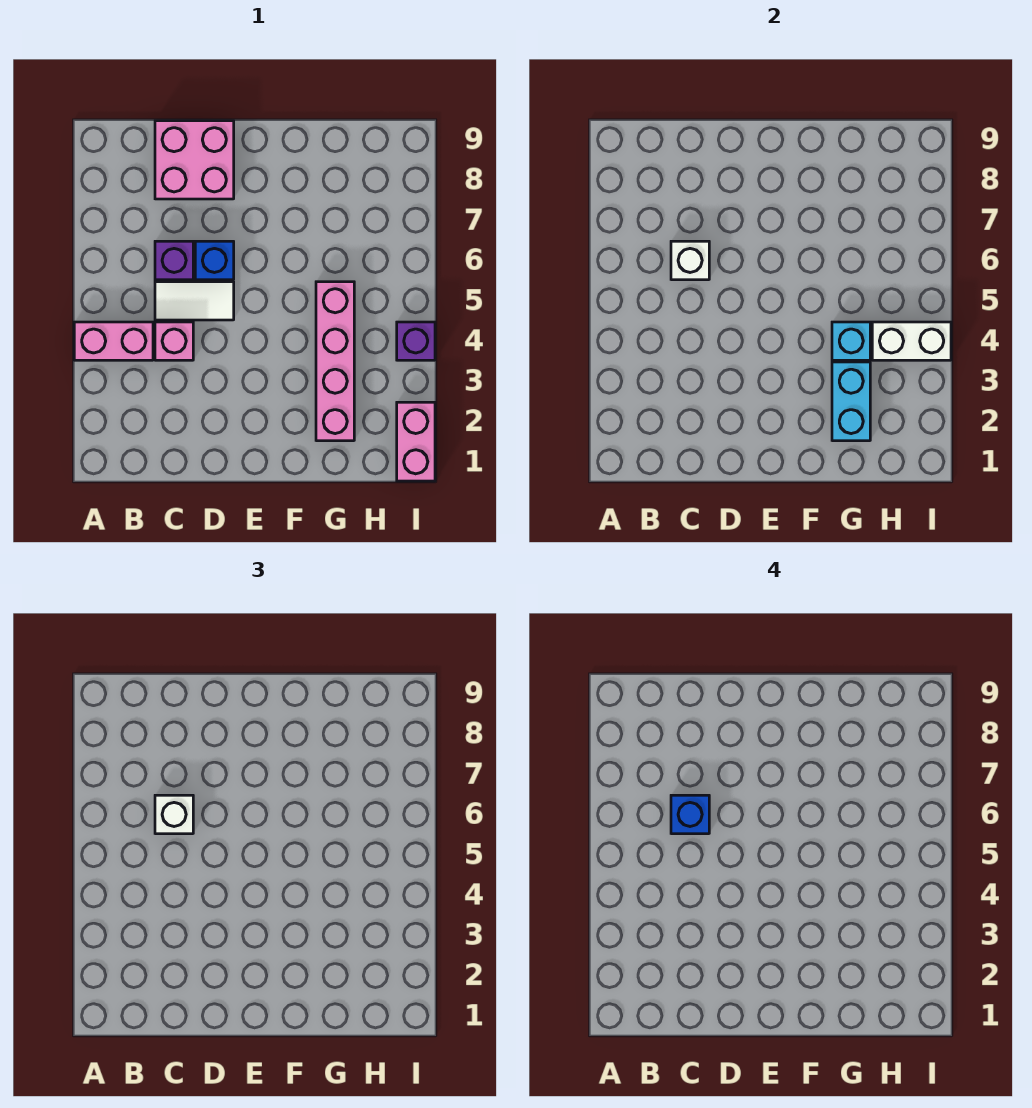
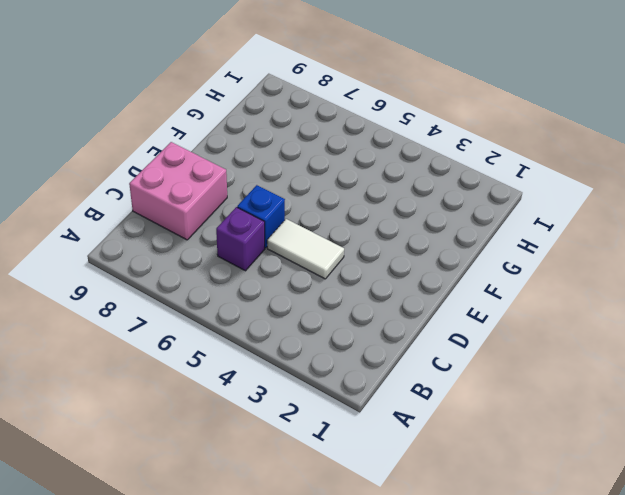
white 1x2 tile [267,219,344,279] -> white 1x2 tile turned to [155,282,234,320]
none -> pink 1x2 brick [74,322,153,360]
none -> pink 1x1 brick [155,322,193,360]
none -> pink 1x4 brick [316,282,354,441]

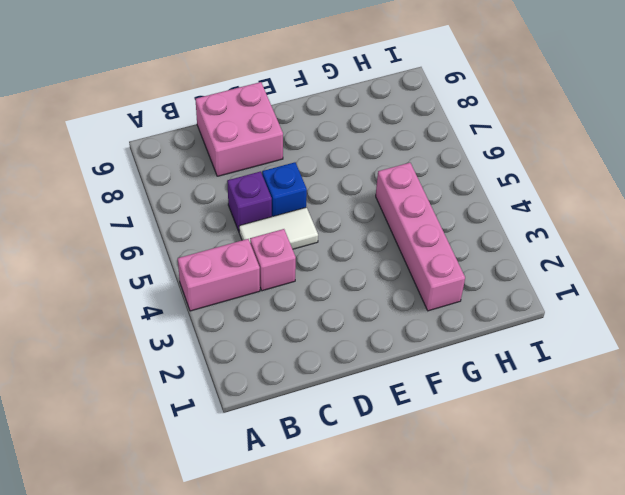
none -> pink 1x2 brick [397,402,435,481]
none -> purple 1x1 brick [397,322,435,360]
none -> white 1x1 brick [671,241,709,280]

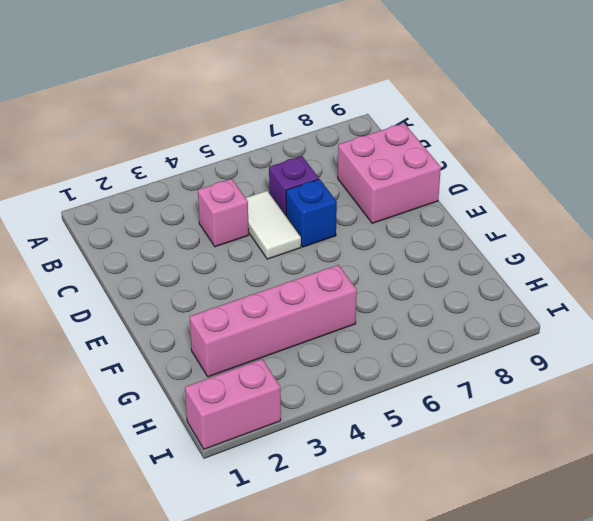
none -> pink 1x2 brick [74,322,153,360]
none -> purple 1x1 brick [397,322,435,360]
none -> white 1x1 brick [671,241,709,280]

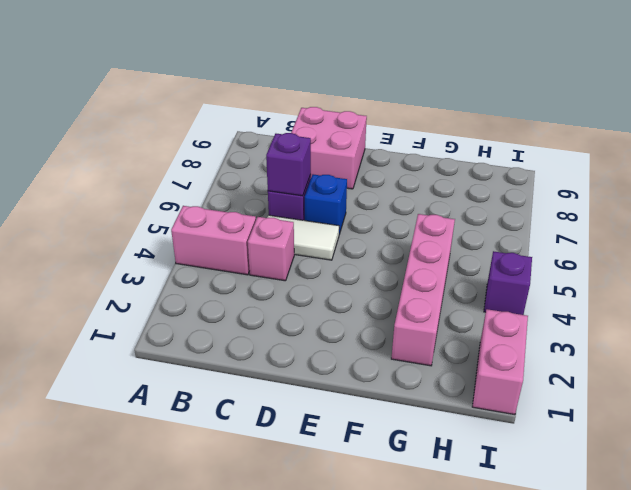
purple 1x1 brick [266,133,311,196] -> white 1x1 brick [671,241,709,280]
none -> cyan 1x2 brick [832,362,870,441]
none -> cyan 1x1 brick [832,322,870,360]
none -> white 1x2 brick [872,322,951,360]

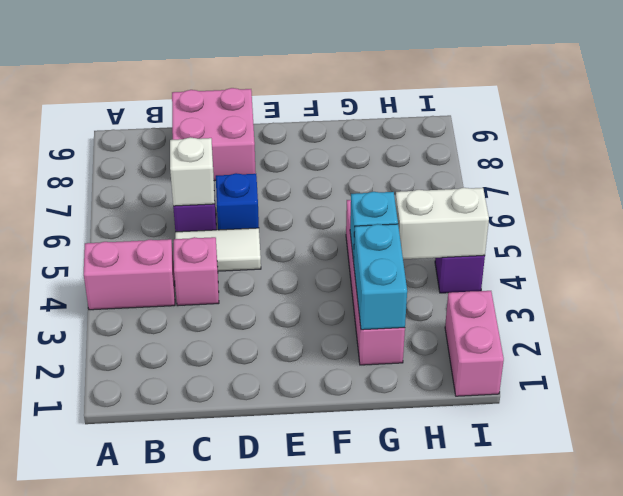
none -> white 1x1 brick [155,795,193,834]
none -> blue 1x1 brick [671,795,709,834]

